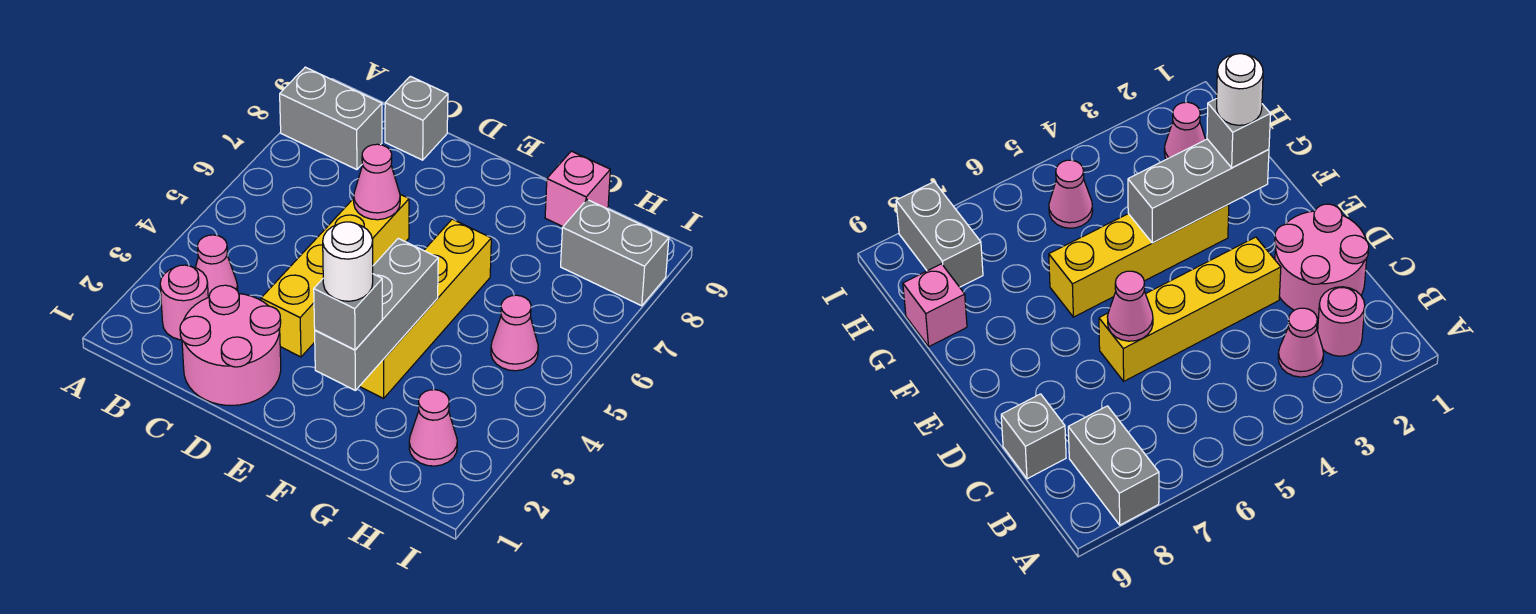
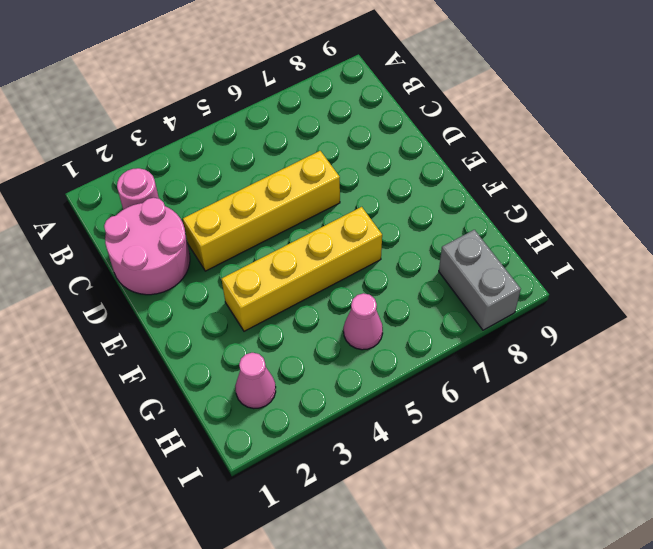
none -> grey 1x2 brick [280,67,382,170]
none -> pink 1x1 cone [195,235,238,297]
none -> grey 1x1 brick [385,76,448,160]

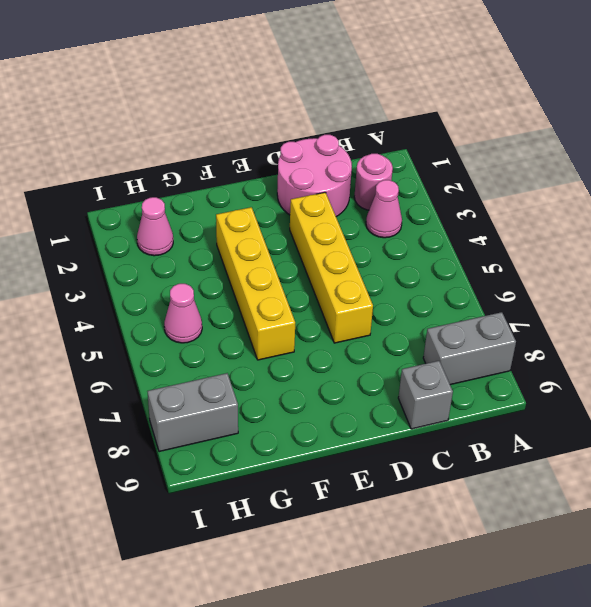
none -> pink 1x1 brick [545,151,610,226]
none -> pink 1x1 cone [354,144,400,220]
none -> grey 1x3 brick [315,238,438,390]

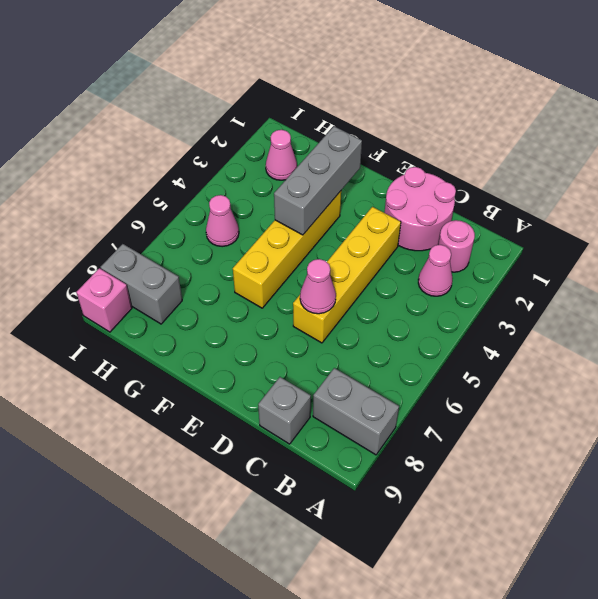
pink 1x1 brick [76,268,132,332] -> pink 1x1 brick moved to [545,151,610,226]
none -> grey 1x1 brick [314,274,382,350]
none -> white 1x1 round brick [323,222,373,301]

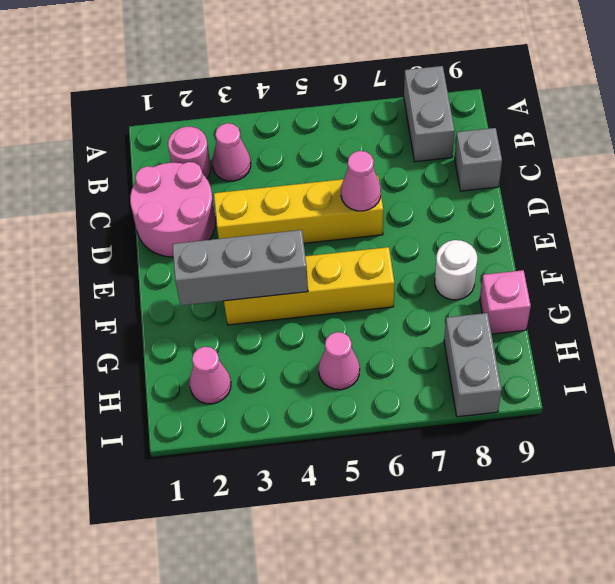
white 1x1 round brick [435,240,477,300] -> white 1x1 round brick moved to [323,222,373,301]
none -> grey 1x1 brick [314,274,382,350]

